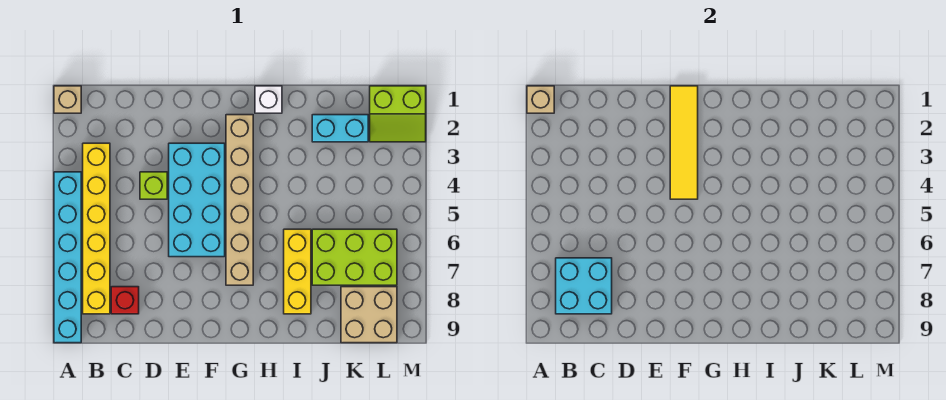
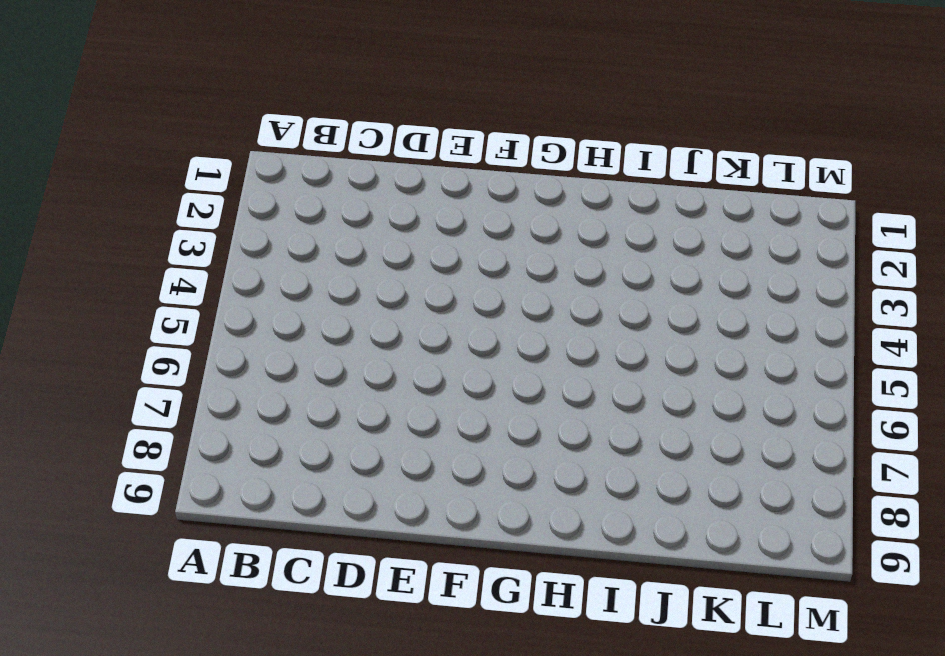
none -> tan 1x1 brick [54,86,81,113]
none -> cyan 1x6 brick [54,172,81,343]
none -> yellow 1x6 brick [83,143,110,314]

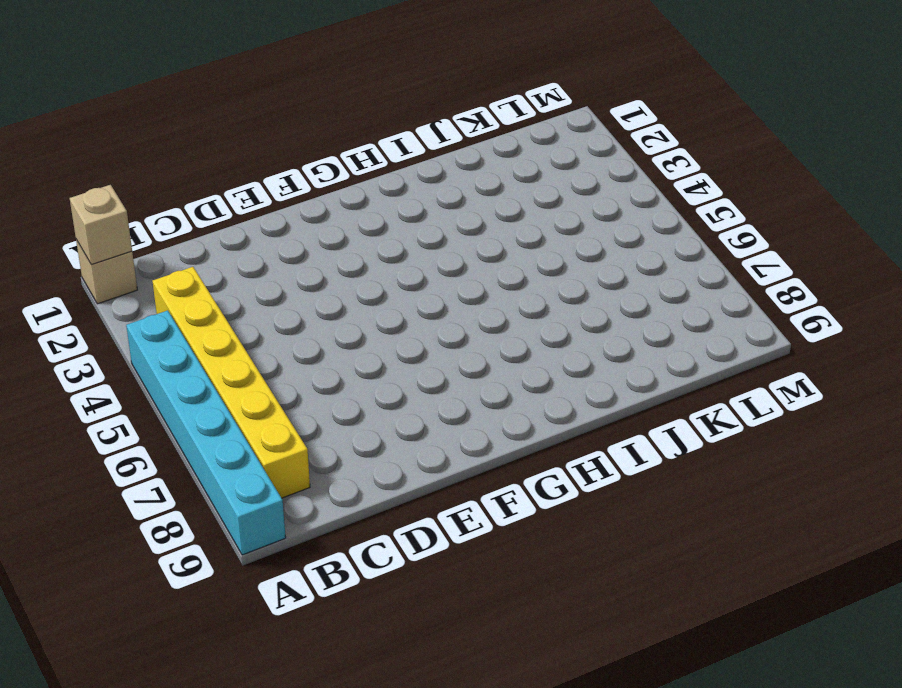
none -> red 1x1 brick [111,287,139,314]
none -> lime 1x1 brick [140,172,167,199]
none -> cyan 2x4 brick [169,143,225,257]

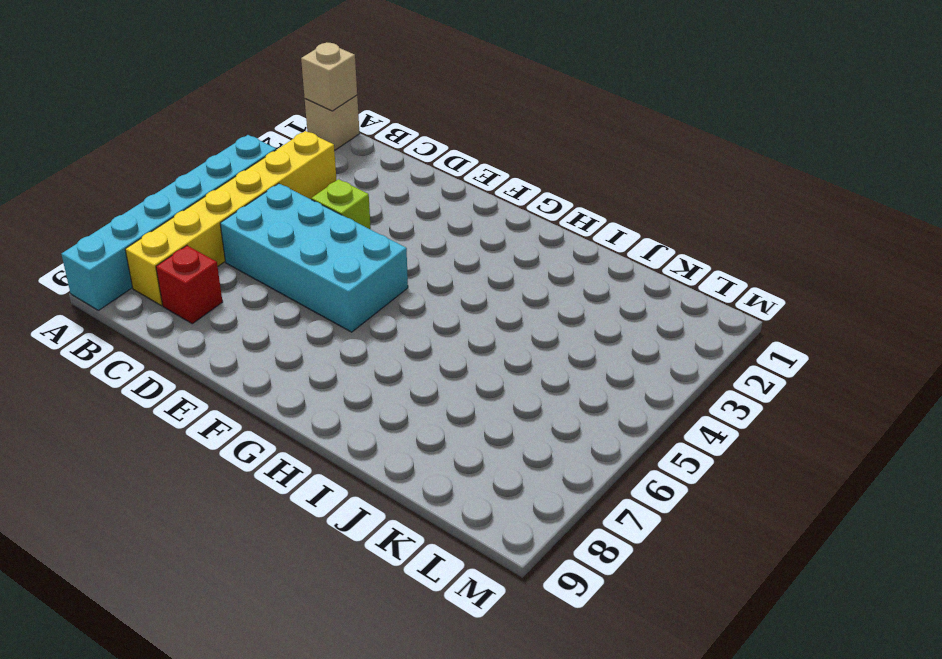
cyan 2x4 brick [220,184,408,332] -> cyan 2x4 brick turned to [169,143,225,257]
none -> tan 1x6 brick [226,115,253,285]
none -> white 1x1 brick [255,86,282,113]
none -> yellow 1x3 brick [284,229,311,314]

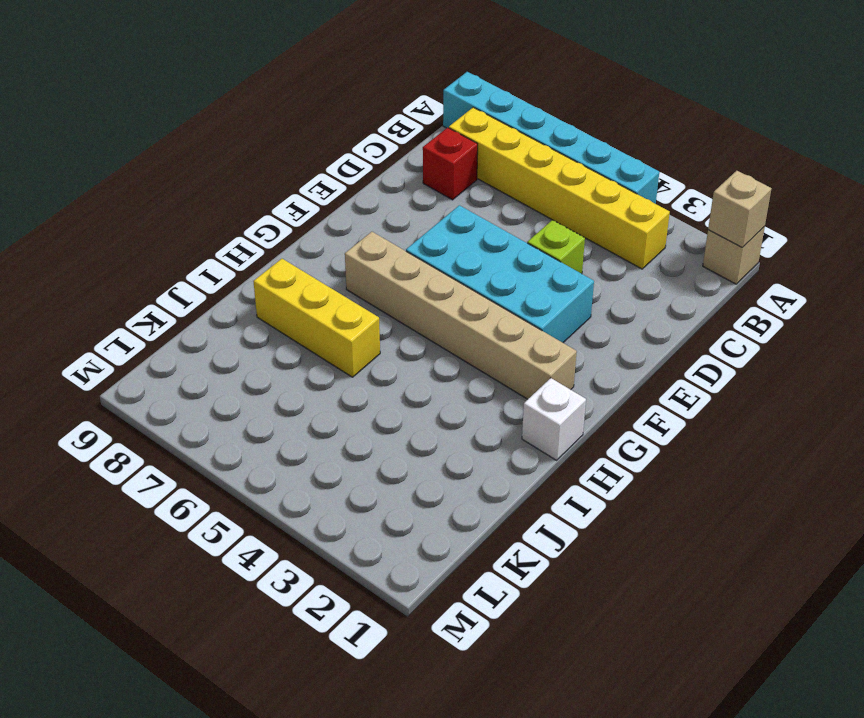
none -> cyan 1x2 brick [312,115,368,142]
none -> lime 2x3 brick [312,229,397,285]
none -> tan 2x2 brick [341,287,397,343]

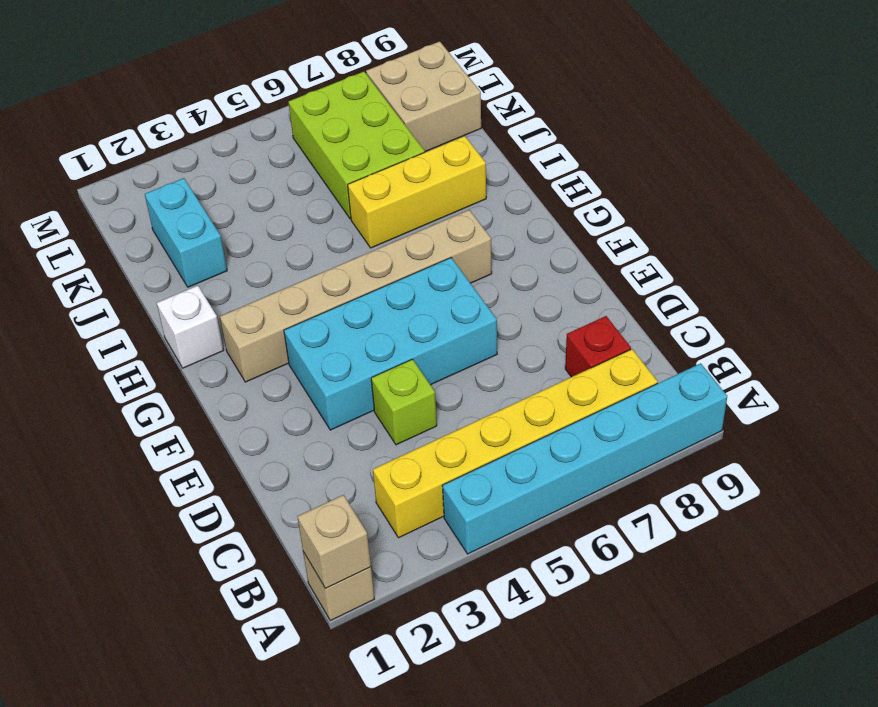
none -> lime 2x2 slope [370,86,426,142]
none -> cyan 2x2 brick [556,258,612,314]
none -> yellow 1x4 tile [670,86,698,199]

